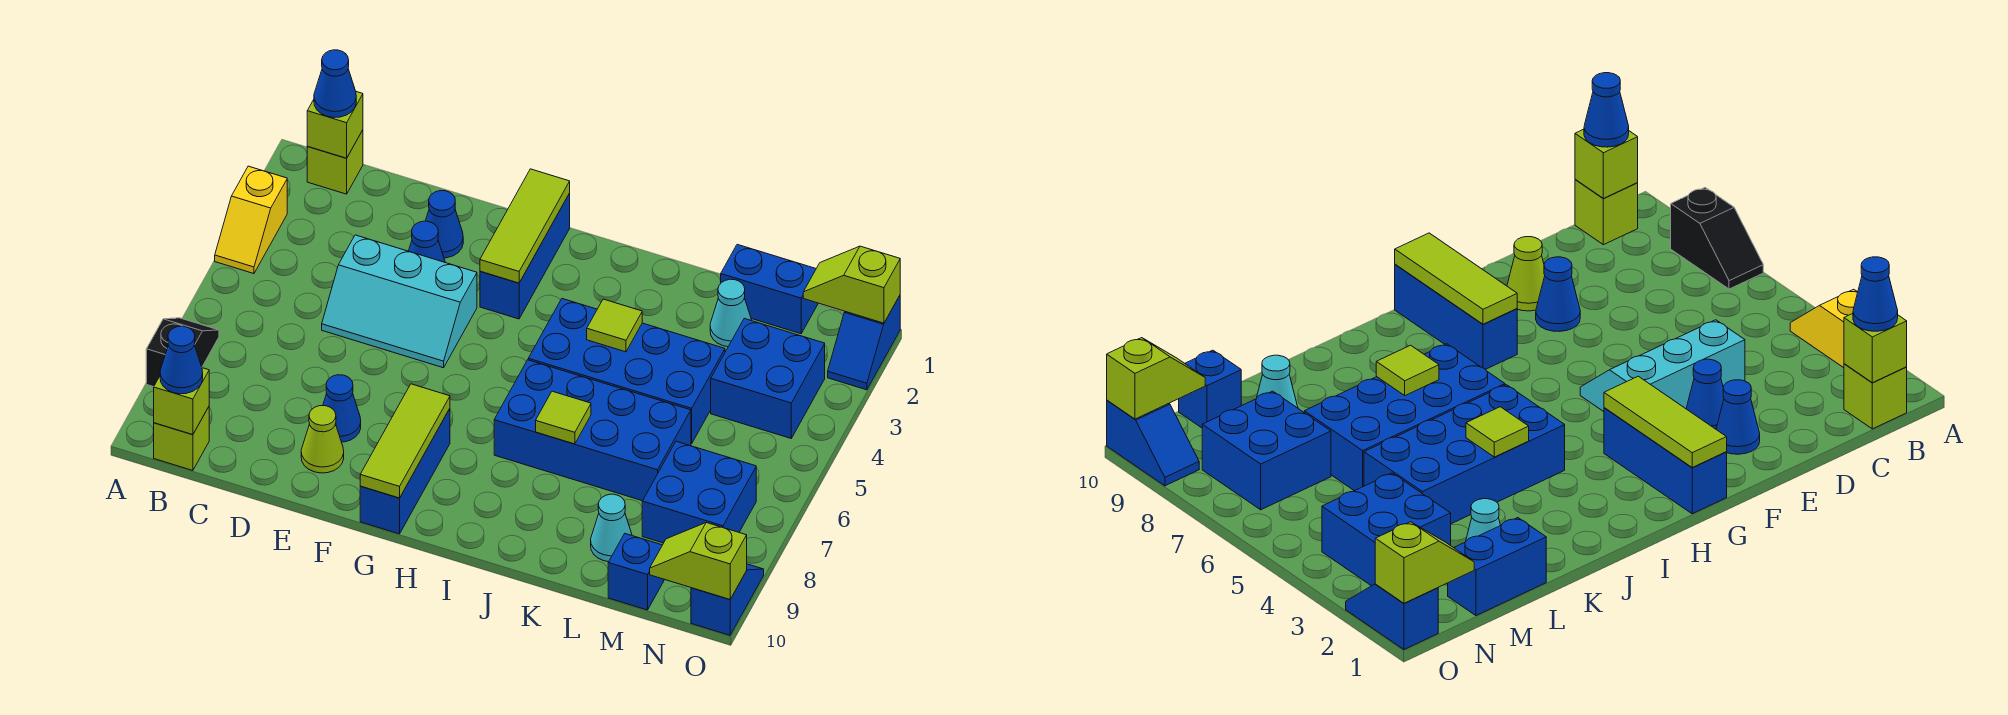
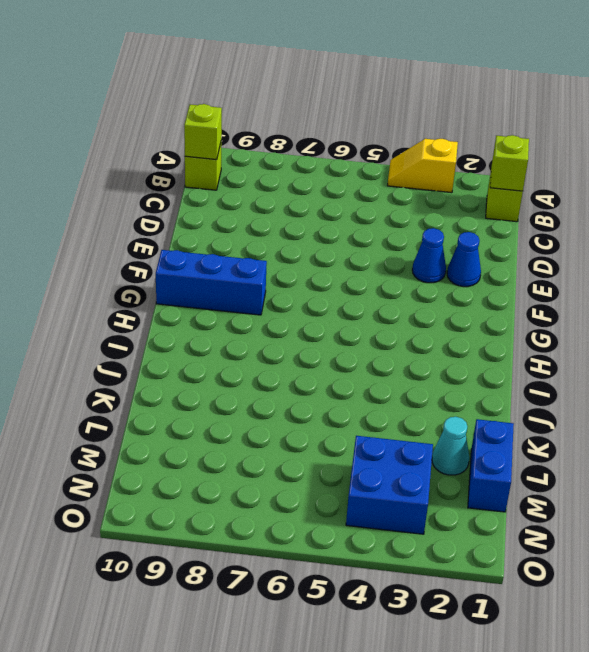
none -> black 1x2 slope [146,318,219,387]
none -> cyan 2x3 slope [322,235,477,368]
none -> blue 1x1 cone [323,375,361,442]
none -> lime 1x1 cone [301,406,344,473]

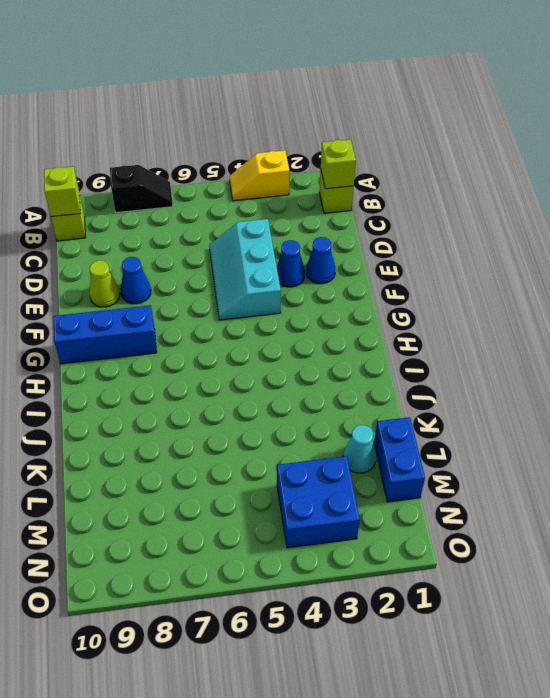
none -> blue 1x3 brick [480,193,570,319]
none -> blue 2x4 brick [528,299,725,444]
none -> blue 2x4 brick [494,360,691,501]
none -> cyan 1x1 cone [591,494,632,562]

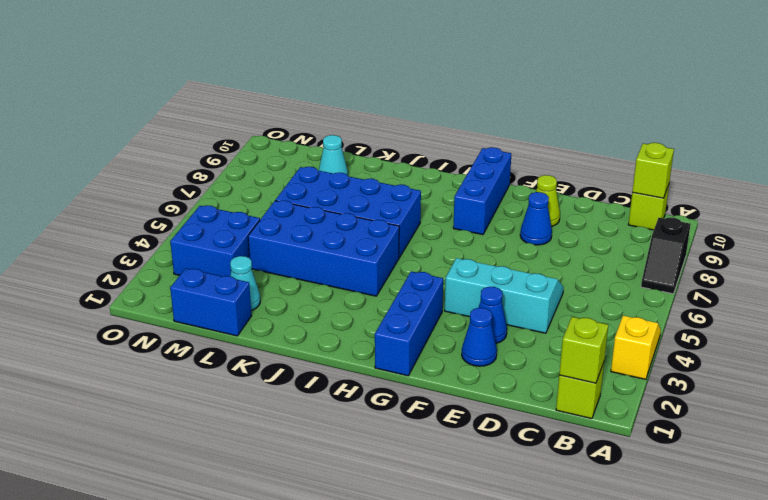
none -> blue 2x2 brick [642,441,756,543]
none -> blue 1x1 brick [608,534,664,610]
none -> blue 1x2 slope [828,296,900,390]
none -> blue 1x2 slope [691,564,764,635]

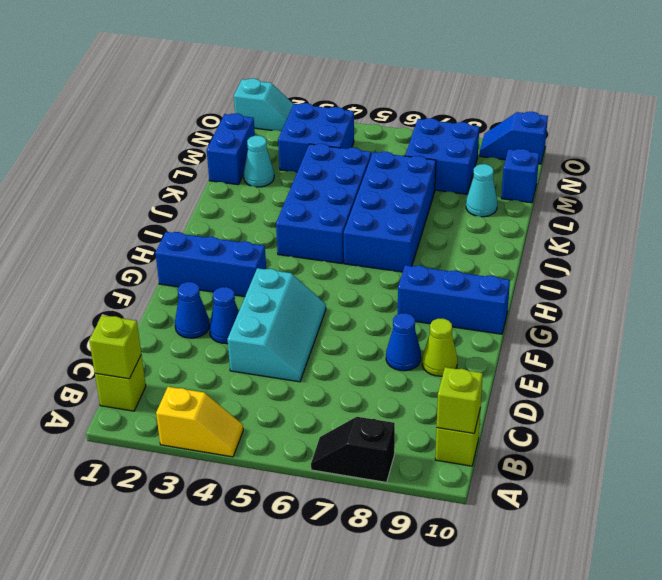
cyan 1x2 slope [234,78,294,131] -> blue 1x2 slope [828,296,900,390]
none -> lime 1x3 tile [480,169,570,283]
none -> lime 1x3 tile [360,384,450,498]
none -> lime 1x1 tile [587,299,642,352]
none -> lime 1x1 tile [536,391,591,444]

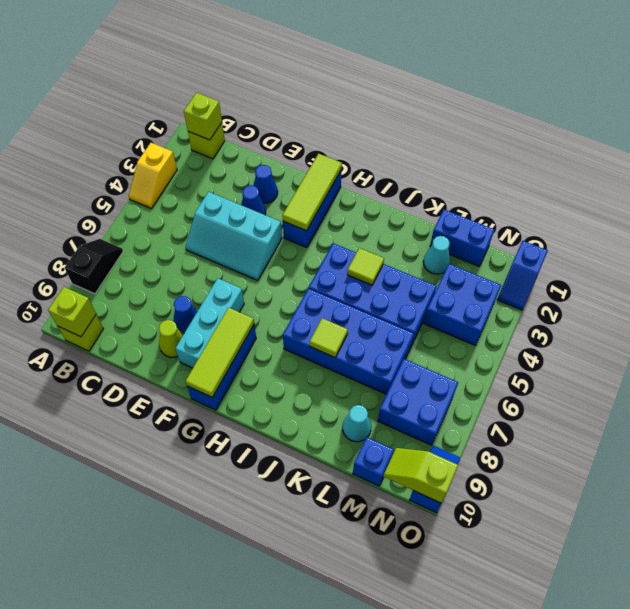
cyan 1x3 brick [175,278,244,368] -> none
none -> lime 1x2 slope [803,246,900,323]
none -> blue 1x1 cone [314,50,356,118]
none -> blue 1x1 cone [160,326,203,394]

